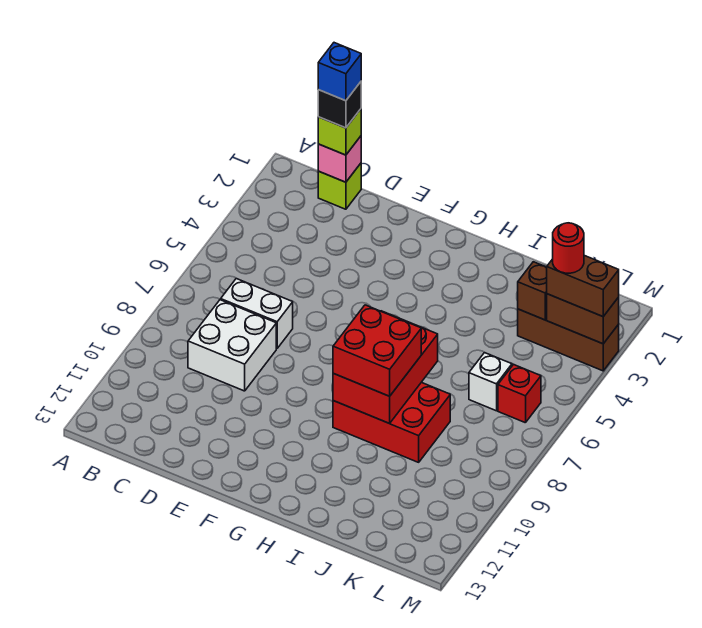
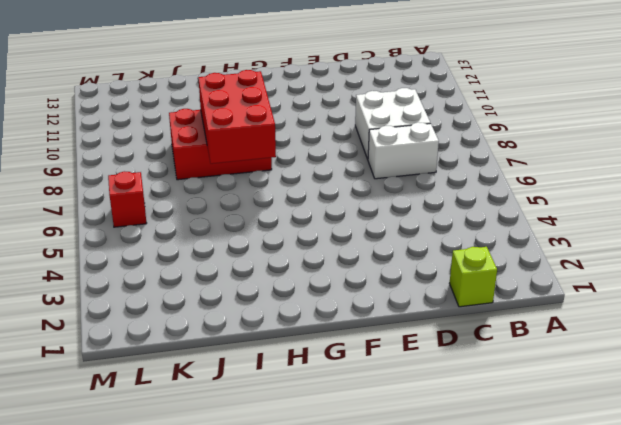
none -> brown 1x3 brick [518,309,619,371]
none -> white 1x1 brick [469,353,512,411]
none -> pink 1x1 brick [318,136,361,182]

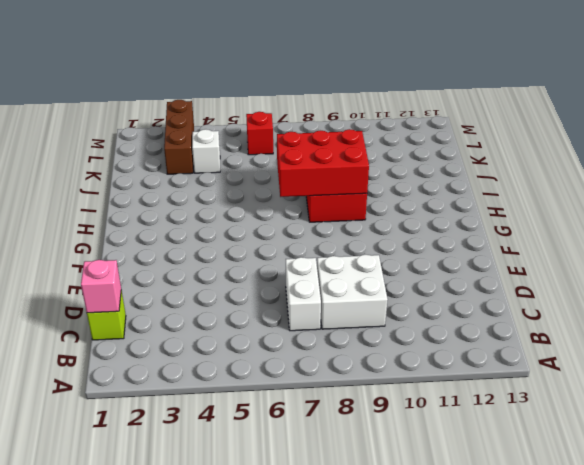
white 1x1 brick [192,129,220,173] -> white 1x1 brick moved to [469,353,512,411]
none -> brown 1x1 brick [518,262,547,320]
none -> brown 1x2 brick [547,294,619,344]
none -> lime 1x1 brick [318,109,361,155]

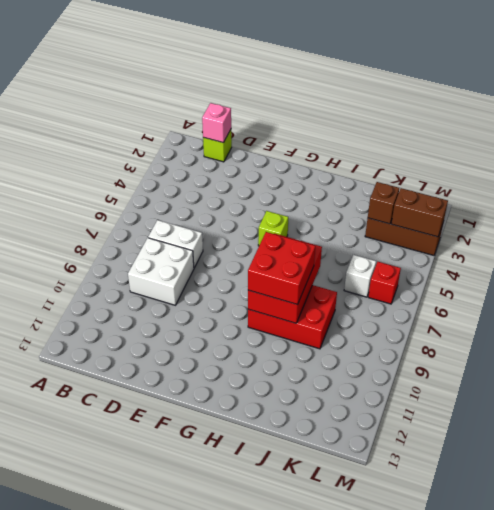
lime 1x1 brick [258,211,288,246] -> lime 1x1 brick moved to [318,109,361,155]
none -> brown 1x2 brick [547,255,619,316]
none -> black 1x1 brick [318,82,361,128]
none -> red 1x1 round brick [553,223,584,273]

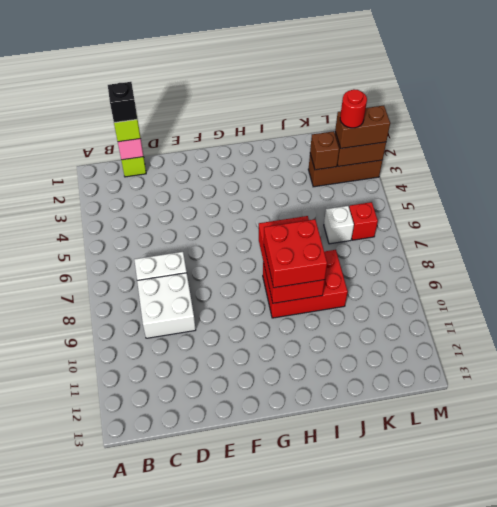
none -> blue 1x1 brick [318,43,361,101]

